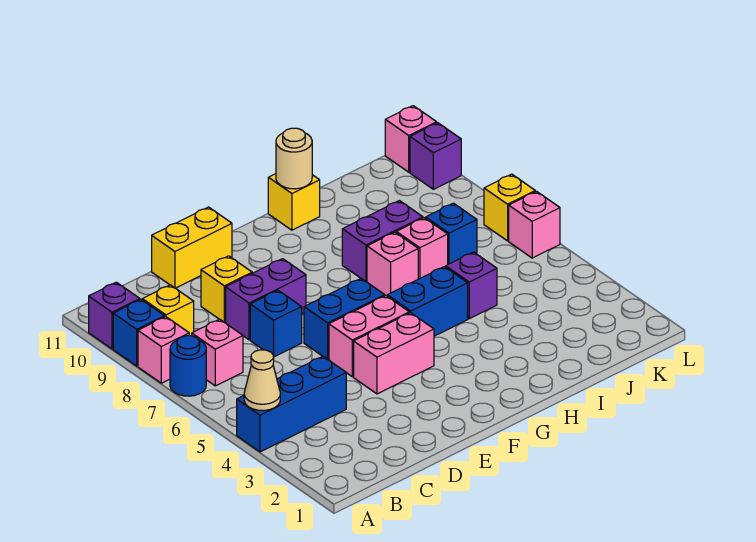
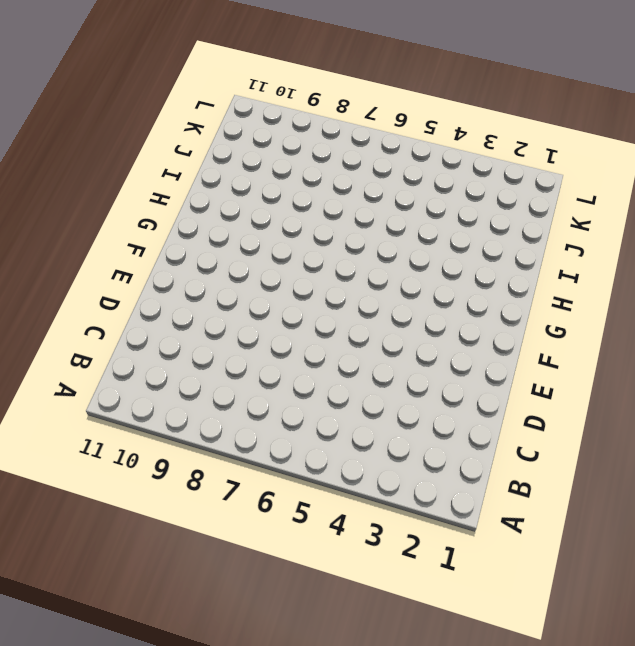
none -> blue 1x3 brick [237,356,346,452]
none -> blue 1x1 round brick [170,336,206,396]
none -> pink 1x1 brick [138,317,189,383]

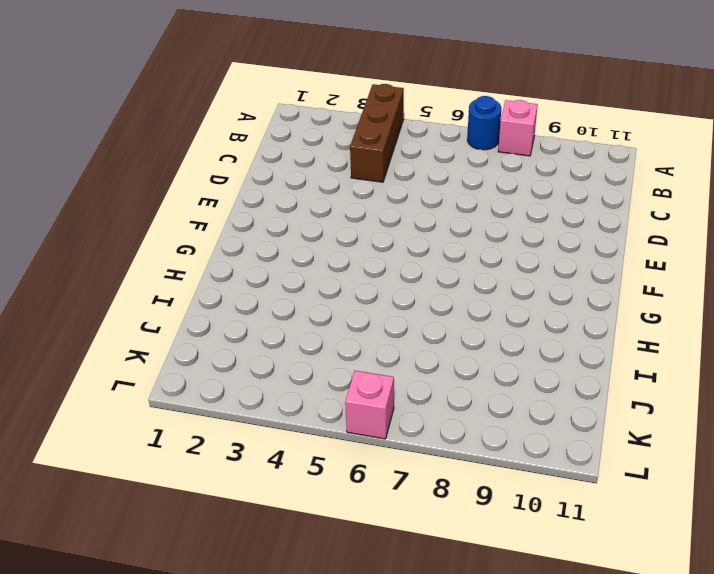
brown 1x3 brick [350,84,404,182] -> blue 1x3 brick [237,356,346,452]
none -> blue 1x1 brick [113,300,165,366]
none -> purple 1x1 brick [89,282,140,349]
none -> pink 1x1 brick [192,319,243,386]

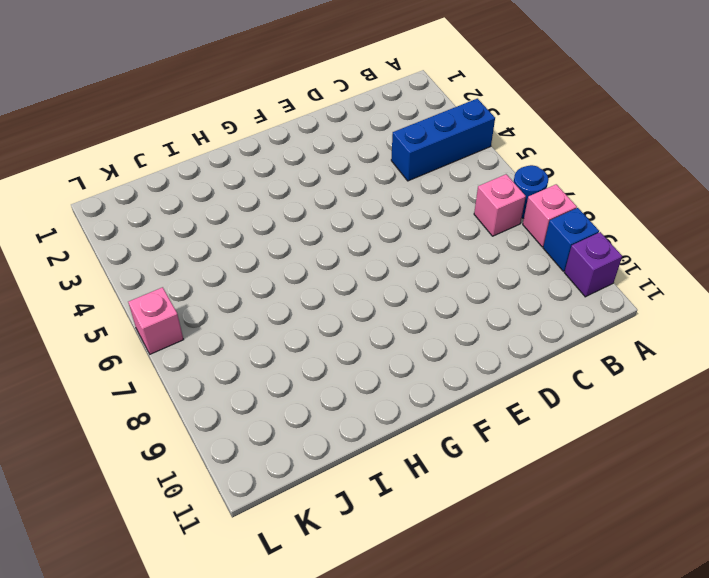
none -> yellow 1x1 brick [142,285,194,336]
none -> blue 1x1 brick [250,290,302,357]
none -> purple 1x2 brick [226,259,306,340]

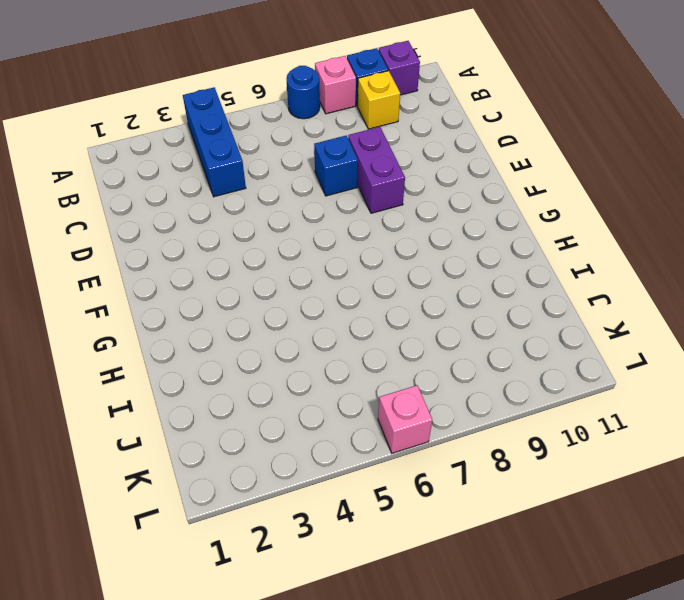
none -> pink 1x1 brick [192,319,243,386]
none -> yellow 1x1 brick [201,256,252,323]
none -> yellow 1x2 brick [152,207,232,288]

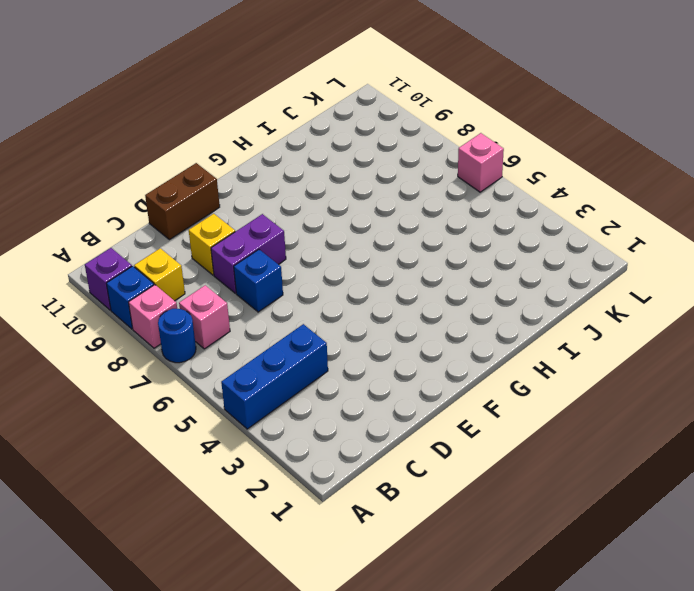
brown 1x2 brick [145,163,220,240] -> yellow 1x2 brick [152,207,232,288]
none -> pink 1x2 brick [354,313,434,394]
none -> pink 1x2 brick [329,296,409,377]
none -> blue 1x2 brick [304,279,385,359]

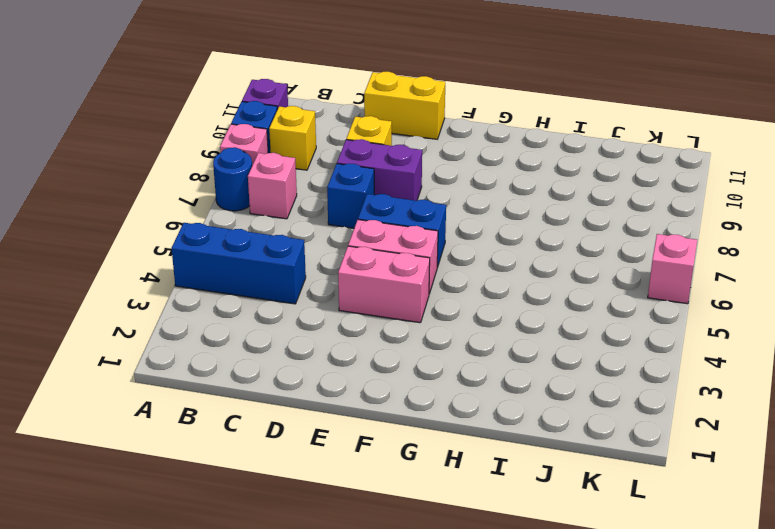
none -> blue 1x2 brick [387,267,468,336]
none -> pink 1x1 brick [367,232,418,296]
none -> purple 1x2 brick [342,201,423,282]

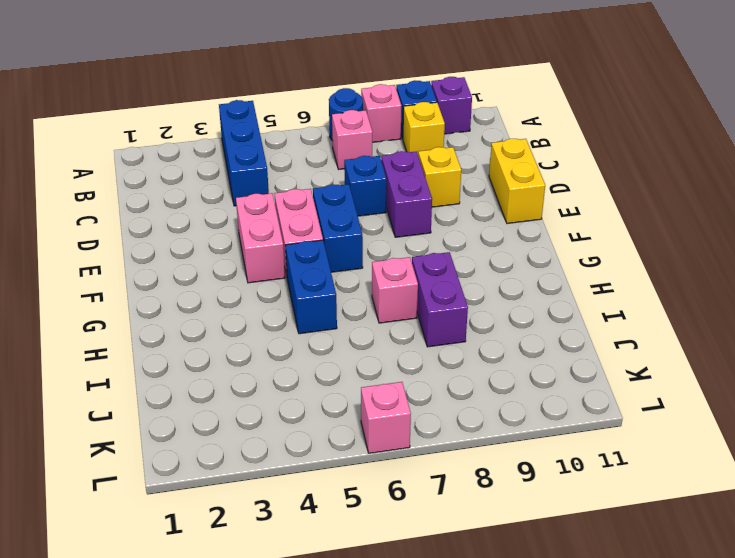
none -> yellow 1x1 brick [268,174,320,230]
none -> purple 1x1 brick [446,252,497,319]
none -> pink 1x1 brick [396,218,448,279]

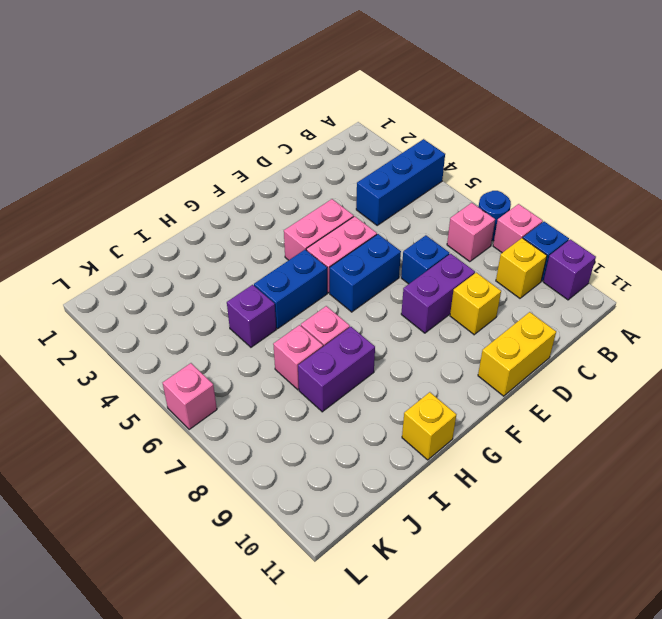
none -> blue 1x1 brick [426,203,477,264]
none -> yellow 1x1 brick [484,174,535,241]
none -> purple 1x1 brick [410,123,461,189]

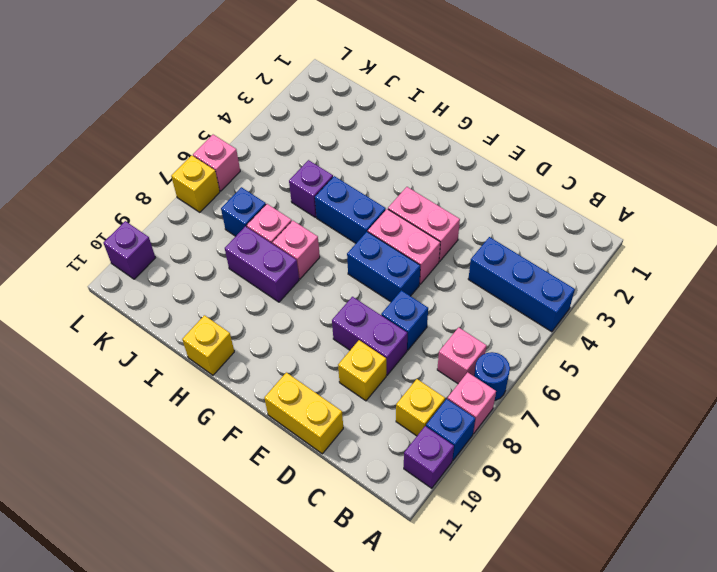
none -> pink 1x1 brick [385,106,437,172]
none -> tan 1x1 cone [244,350,280,411]
none -> tan 1x1 round brick [276,128,312,189]

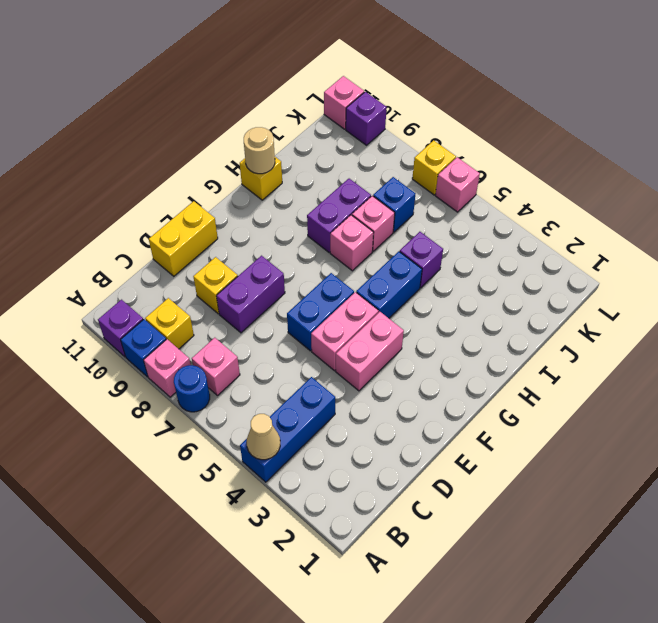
none -> blue 1x1 brick [250,290,302,357]

